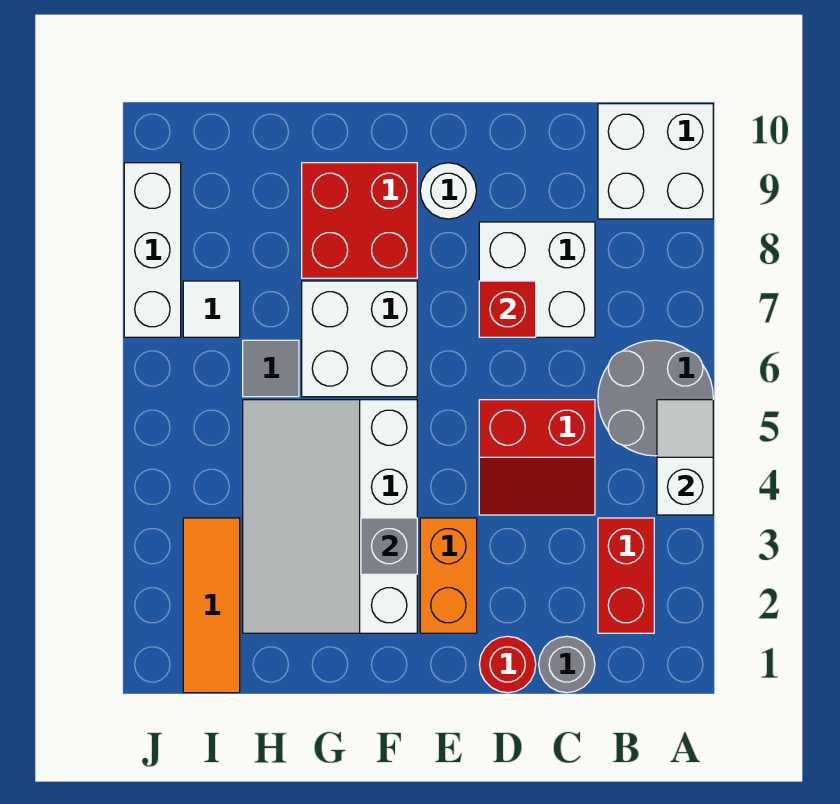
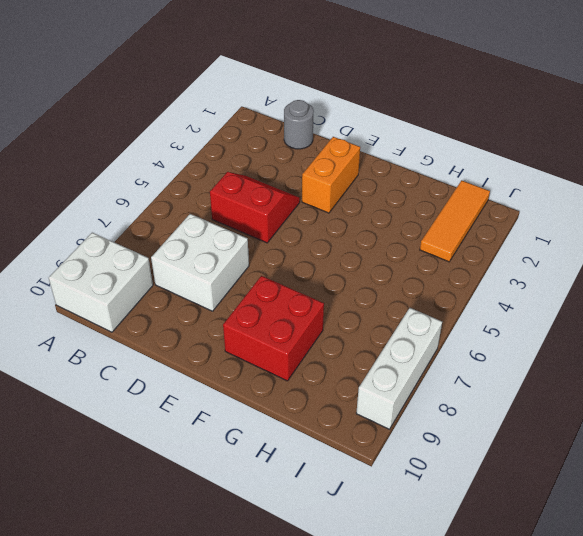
none -> grey 2x2 round brick [598,340,713,456]
none -> red 1x2 brick [598,518,654,633]
none -> red 1x1 round brick [479,636,536,693]

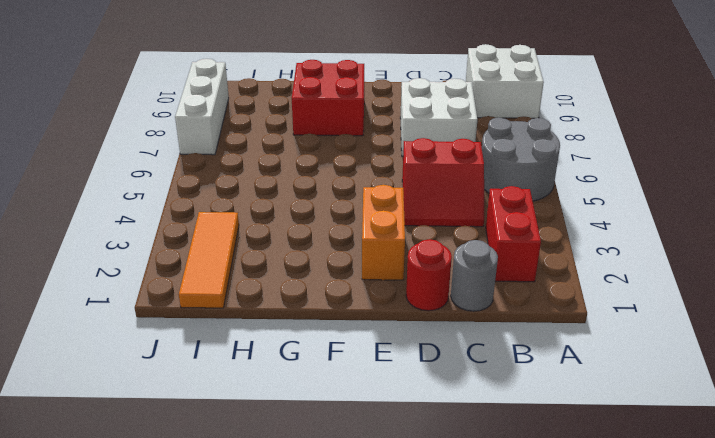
none -> white 1x1 round brick [420,163,477,219]
none -> white 3x4 slope [243,400,417,633]
none -> white 2x2 brick [302,281,417,397]

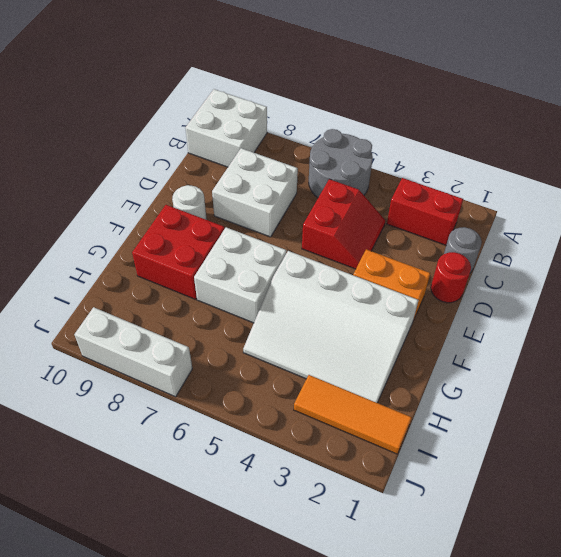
none -> grey 1x1 tile [243,340,299,397]
none -> white 1x1 tile [183,281,240,337]
none -> white 1x2 slope [657,400,713,515]

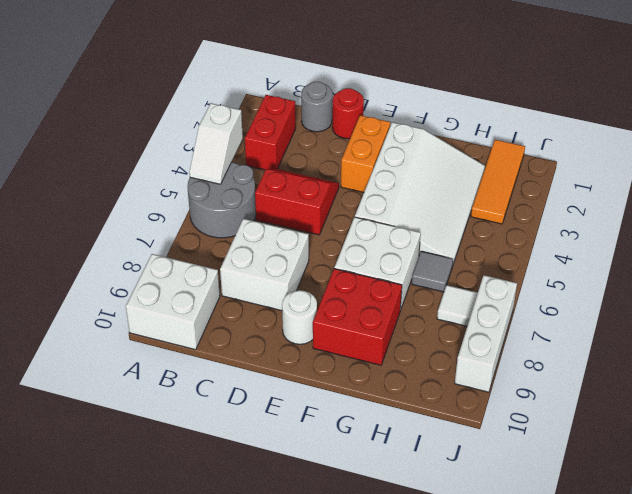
none -> red 1x1 brick [479,281,536,337]
none -> grey 1x1 brick [361,518,417,574]

